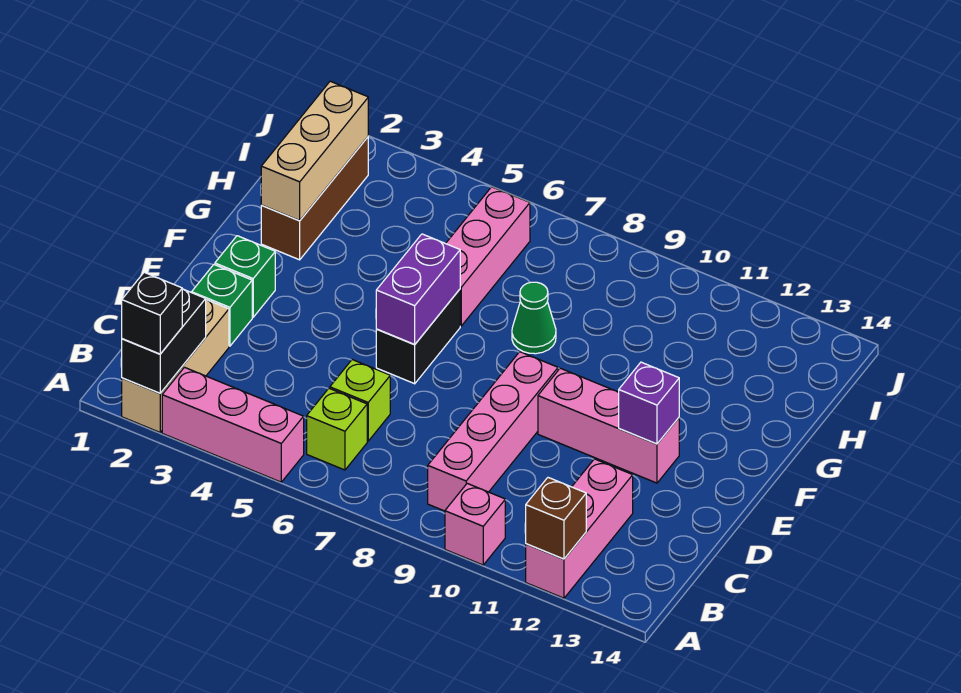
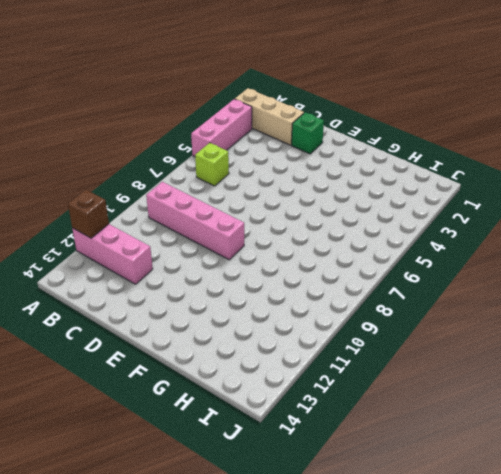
none -> pink 1x1 brick [445,483,505,565]
none -> lime 1x1 brick [330,360,390,441]
none -> green 1x1 brick [215,236,275,317]

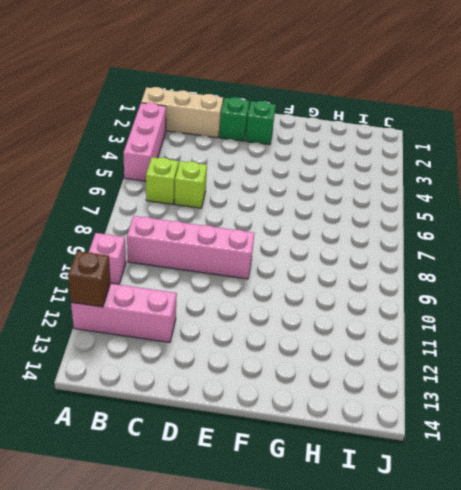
none -> black 1x2 brick [376,289,460,384]
none -> pink 1x3 brick [538,368,679,483]
none -> brown 1x3 brick [261,137,368,260]

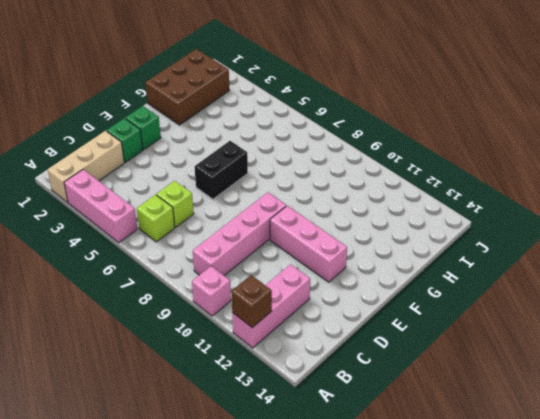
brown 2x3 brick [145,49,229,125] -> brown 1x3 brick [261,137,368,260]
none -> pink 1x3 brick [446,187,530,326]
none -> green 1x1 cone [512,282,556,354]
none -> black 1x2 brick [122,289,206,393]

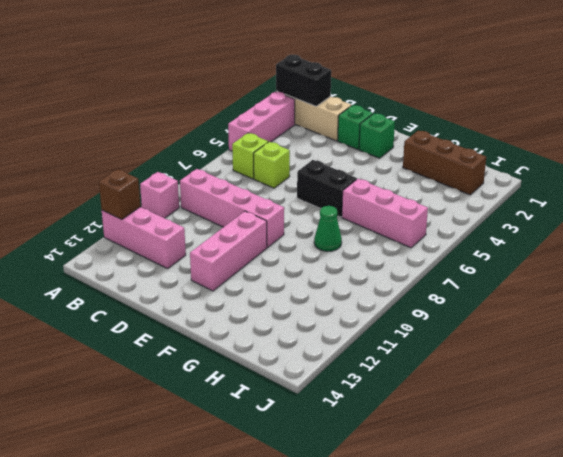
none -> purple 1x2 brick [376,234,460,345]
none -> purple 1x1 brick [619,362,679,444]
none -> tan 1x3 brick [261,81,368,221]

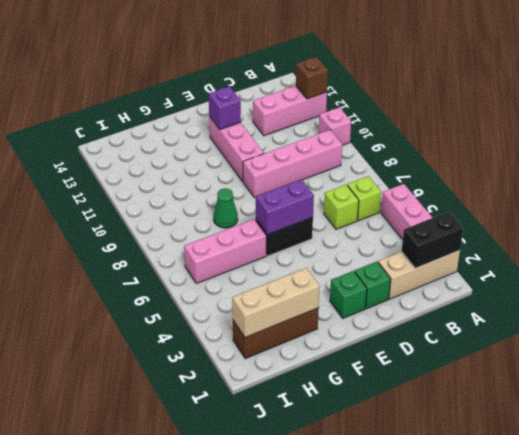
none -> black 1x1 brick [122,272,182,354]

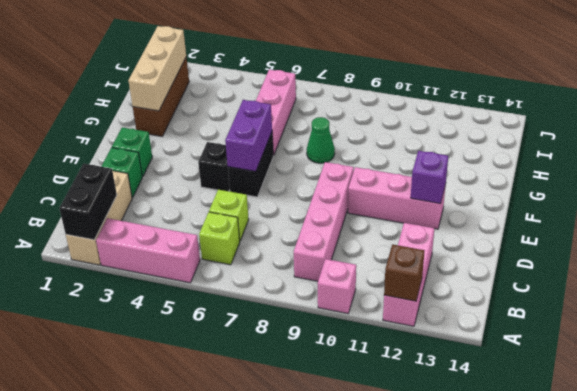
black 1x1 brick [198,142,230,191] -> black 1x1 brick moved to [122,272,182,354]

